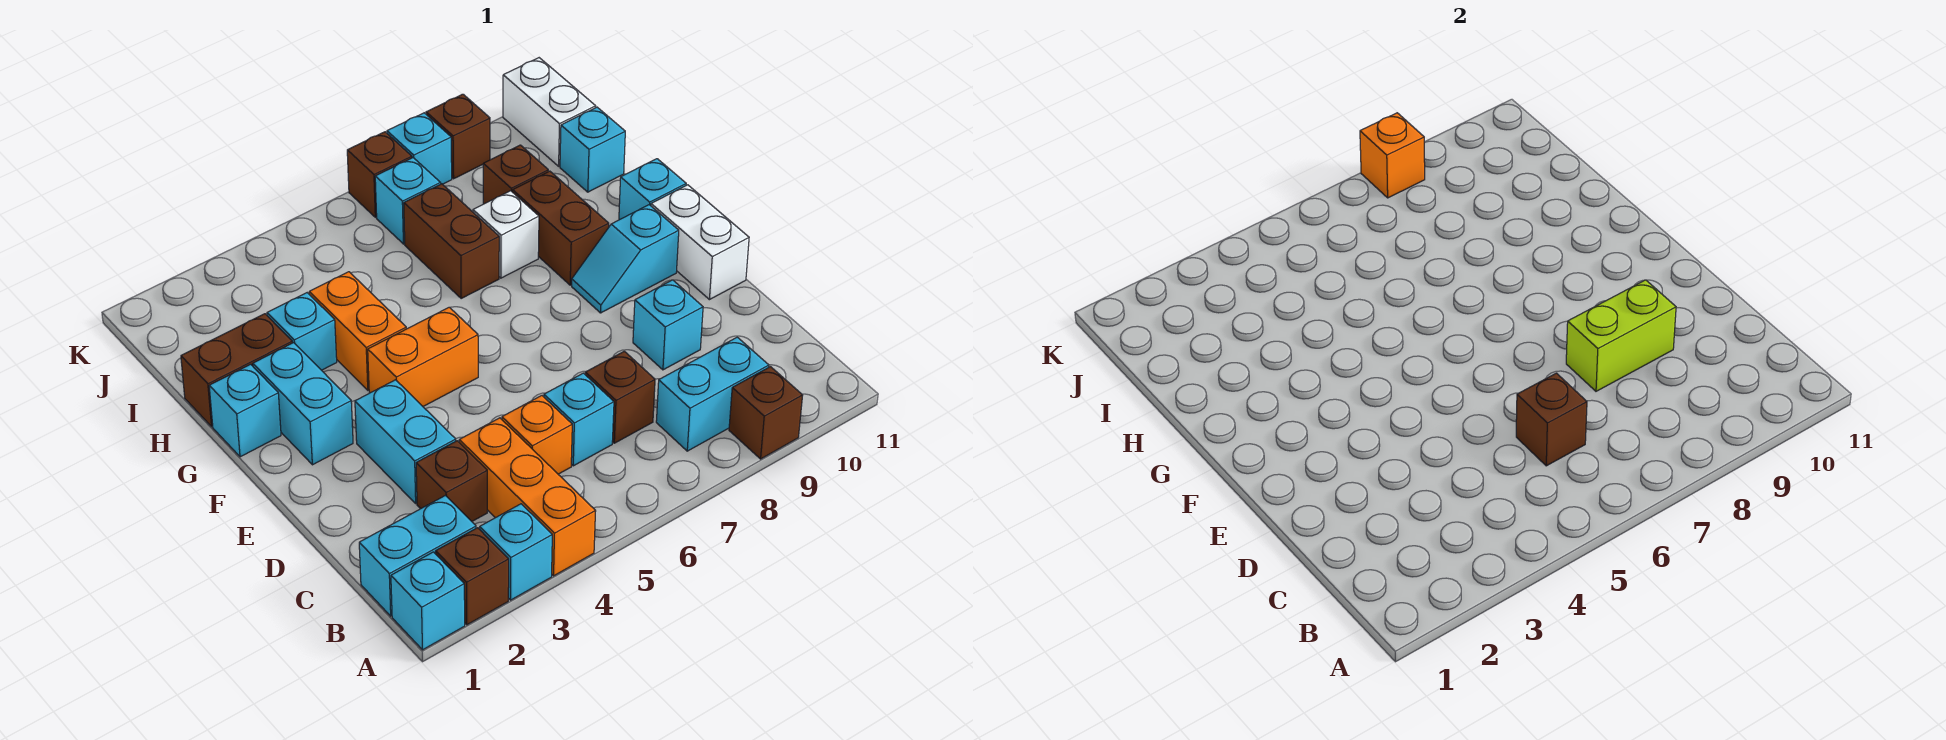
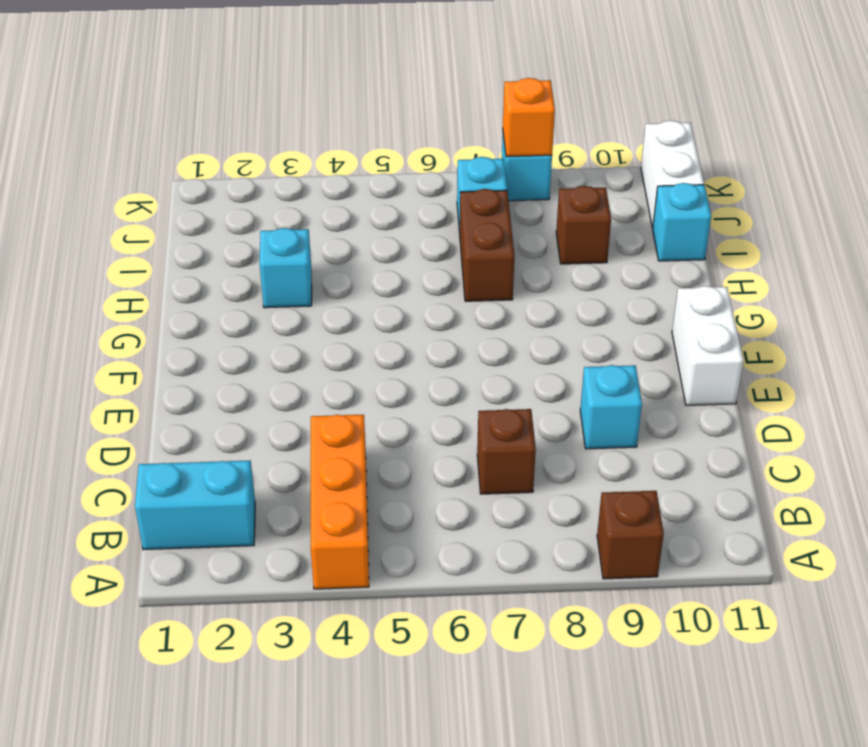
none -> cyan 1x1 brick [391,552,465,650]
none -> brown 1x1 brick [436,528,509,625]
none -> cyan 1x1 brick [480,504,552,600]
none -> cyan 1x2 brick [656,337,769,451]

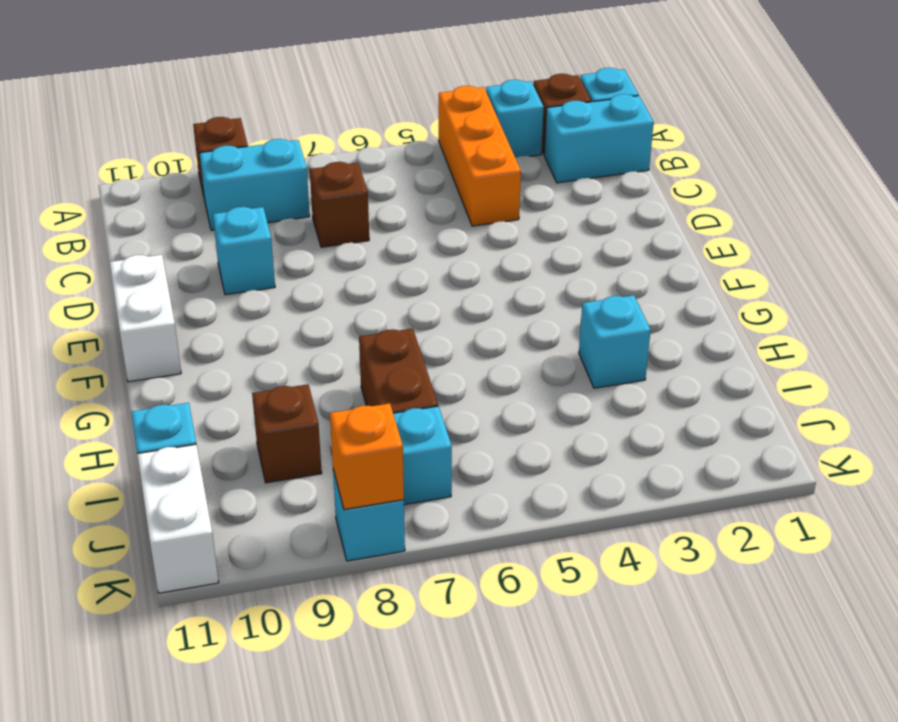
none -> brown 1x1 brick [416,441,487,521]
none -> orange 1x1 brick [502,396,572,474]
none -> cyan 1x1 brick [544,373,614,466]
none -> cyan 1x2 brick [355,380,456,503]

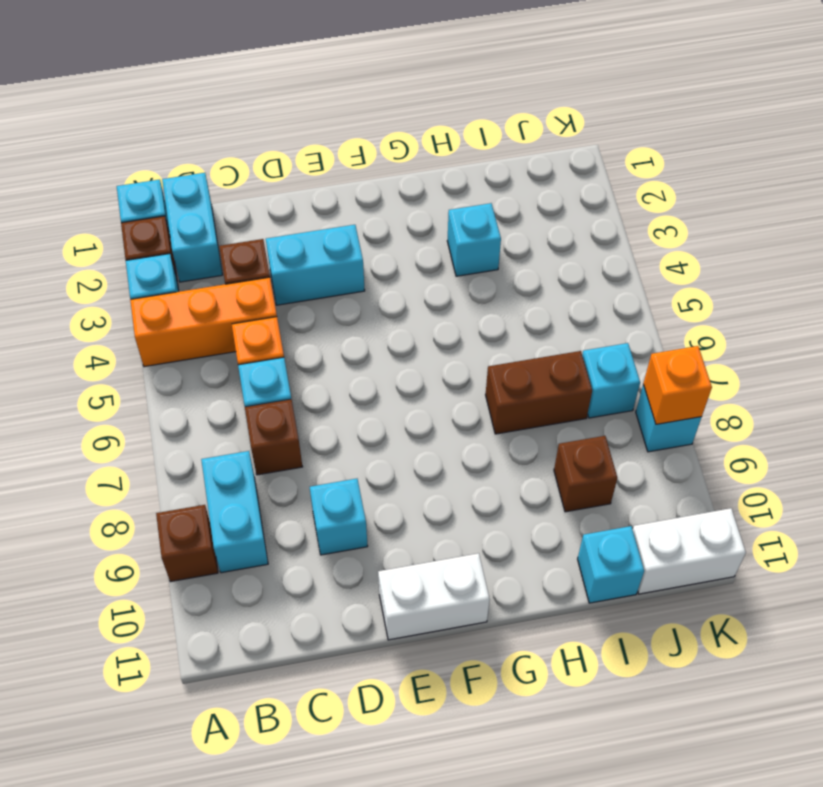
none -> cyan 1x2 brick [253,343,353,465]
none -> orange 1x2 brick [368,307,478,406]
none -> cyan 1x2 slope [572,205,679,313]
none -> cyan 1x1 brick [209,364,281,457]

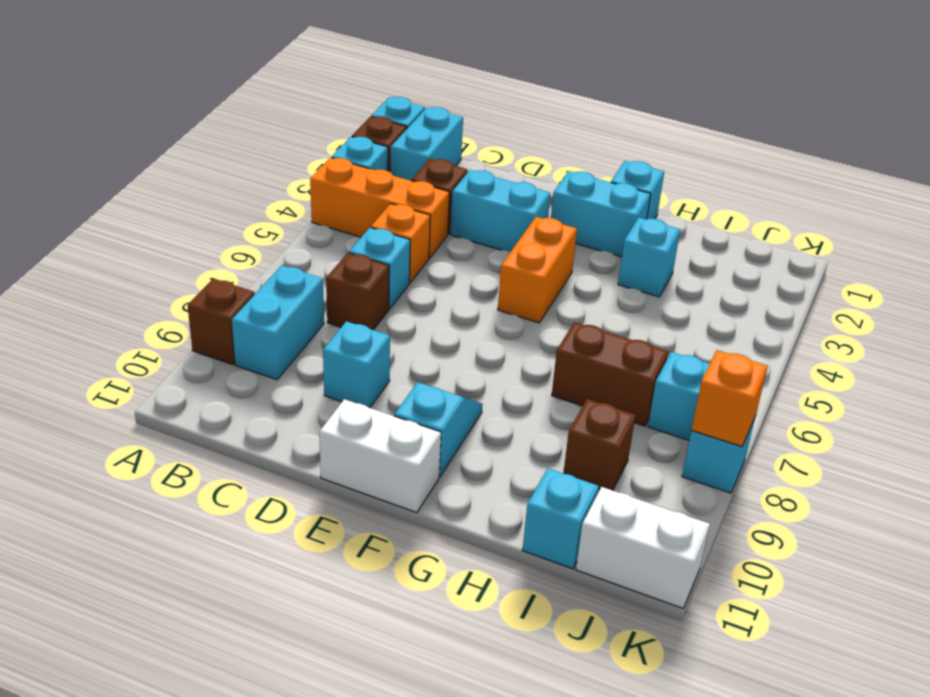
none -> orange 1x2 brick [309,272,406,390]
none -> brown 1x2 brick [513,171,609,285]
none -> cyan 1x1 brick [619,159,686,220]
none -> brown 1x2 brick [181,314,292,426]

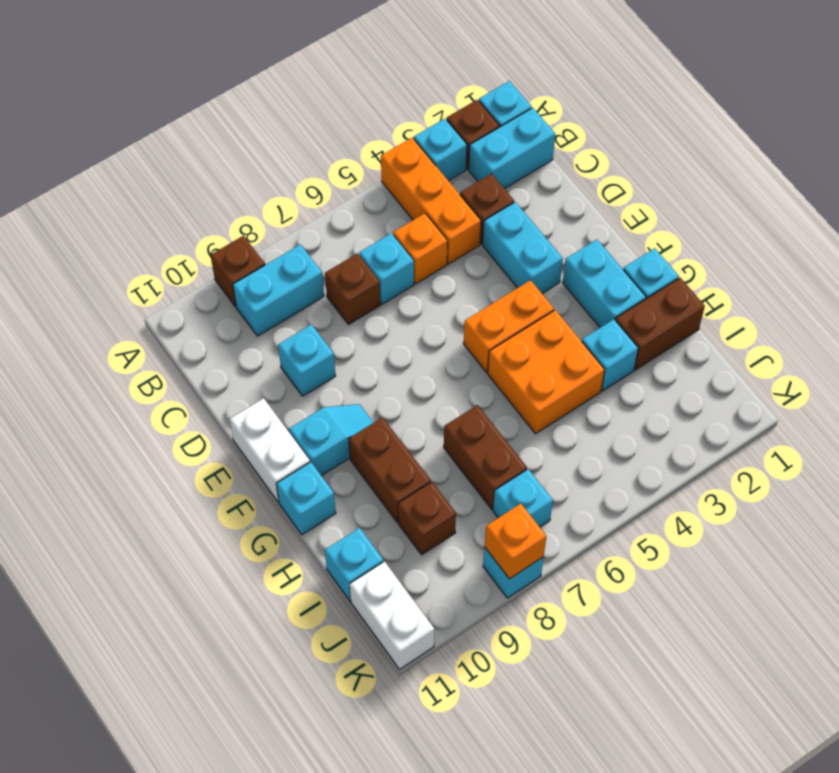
orange 2x2 brick [488,310,605,434] -> orange 1x2 brick [309,272,406,390]
none -> white 1x1 brick [473,191,539,278]
none -> brown 1x1 brick [347,132,412,217]
none -> brown 1x1 brick [426,94,490,179]
none -> brown 1x1 brick [1516,373,1587,466]

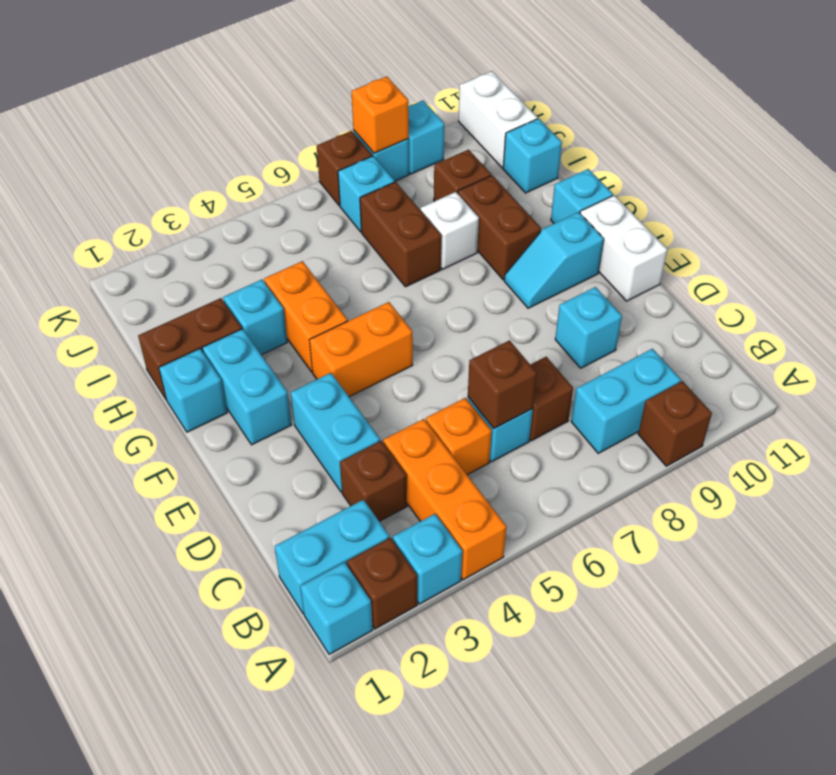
cyan 1x1 brick [408,101,444,174] -> brown 1x1 brick [426,94,490,179]
none -> lime 1x2 brick [1566,280,1676,391]

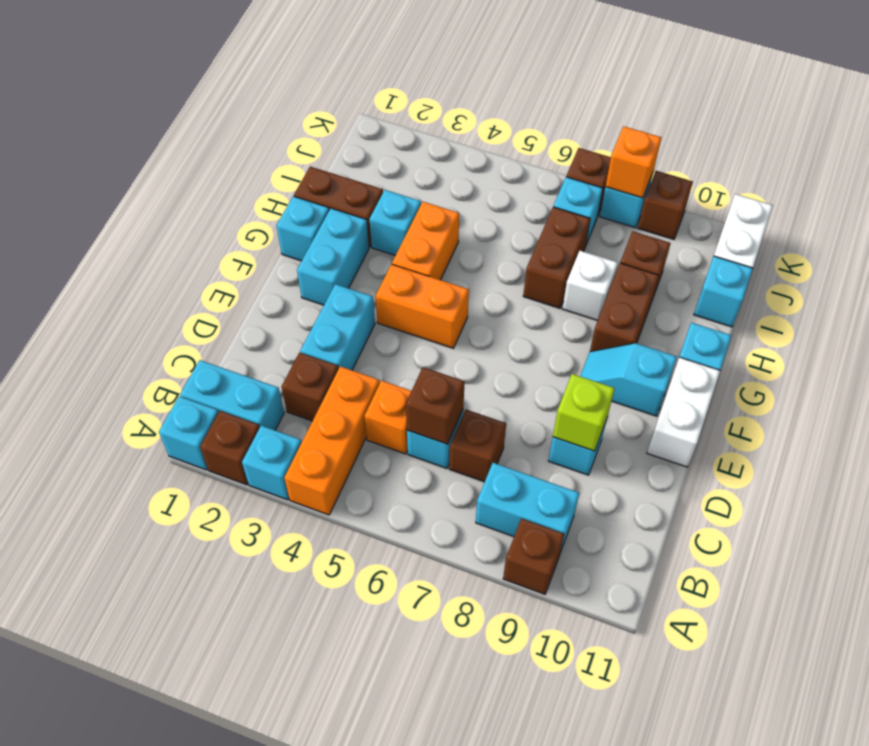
lime 1x1 brick [553,374,615,451] -> lime 1x2 brick [1566,280,1676,391]

